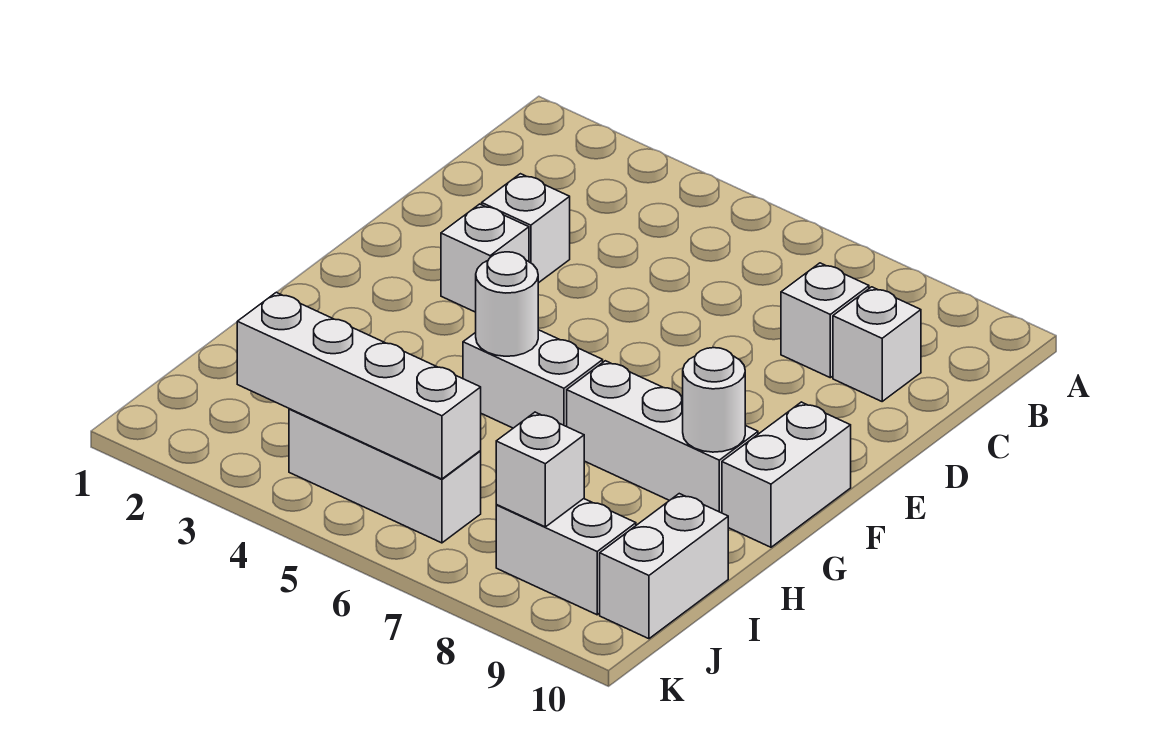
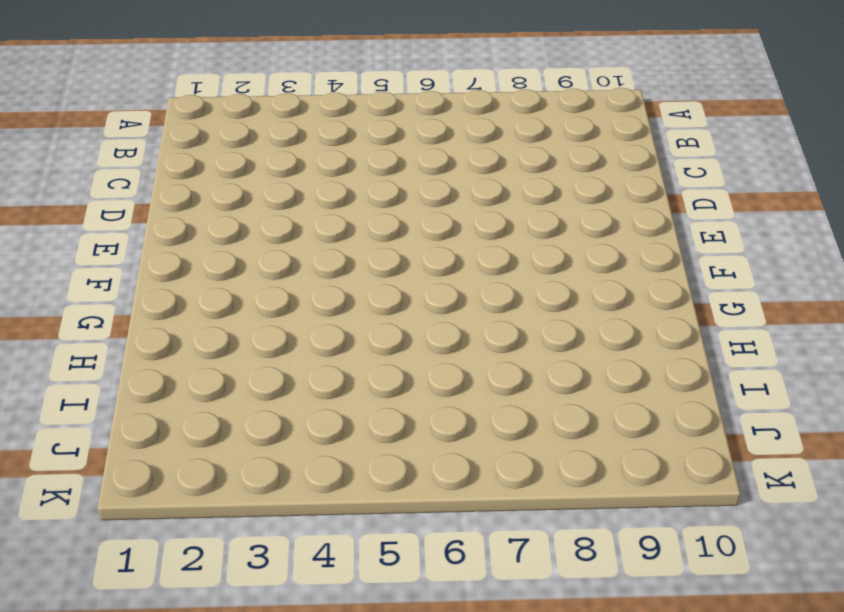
none -> white 1x1 brick [781,263,869,378]
none -> white 1x1 brick [833,287,921,401]
none -> white 1x1 brick [482,174,570,283]

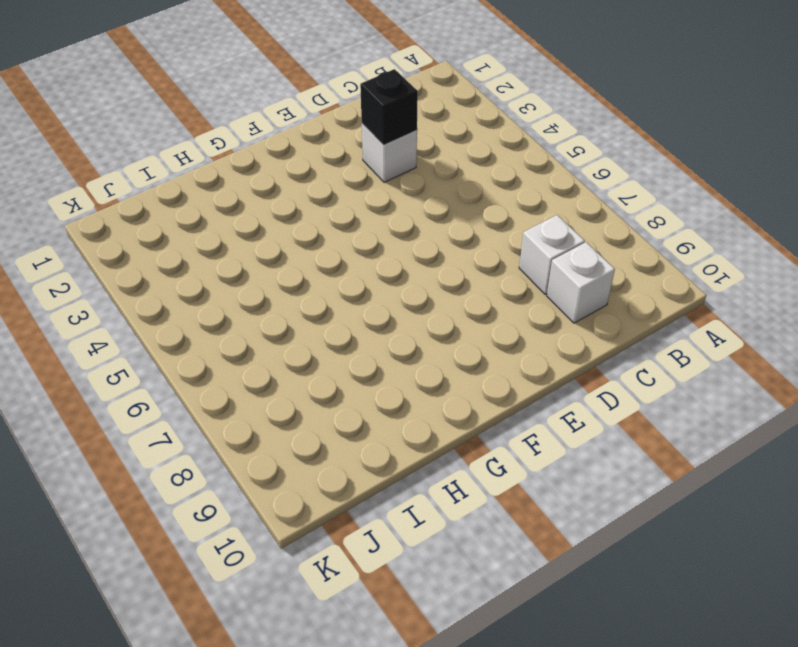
black 1x1 brick [360,69,418,145] -> none
none -> white 1x1 brick [441,204,529,312]
none -> white 1x2 brick [722,402,851,547]
none -> white 1x2 brick [463,330,603,428]

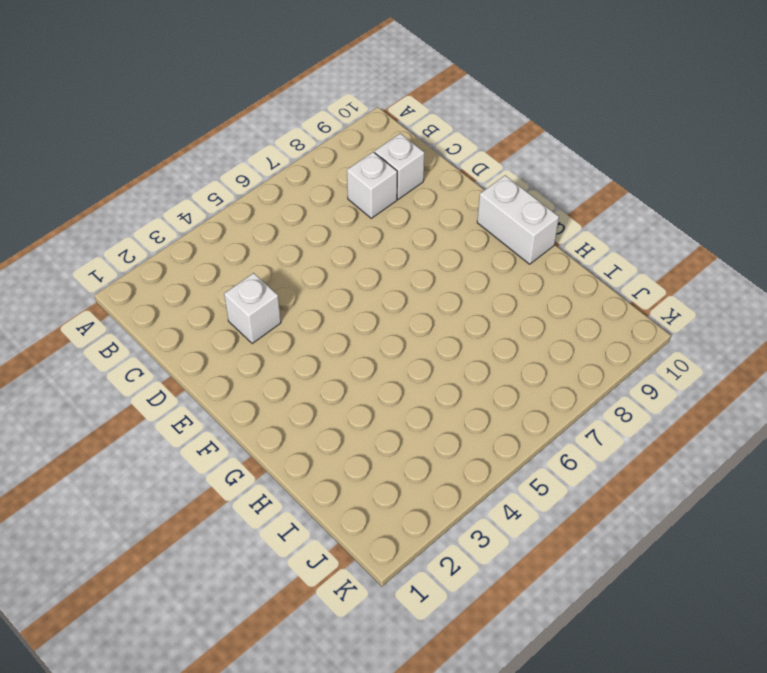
none -> white 1x1 brick [441,204,529,312]
none -> white 1x2 brick [463,330,603,428]
none -> white 1x3 brick [567,361,758,513]

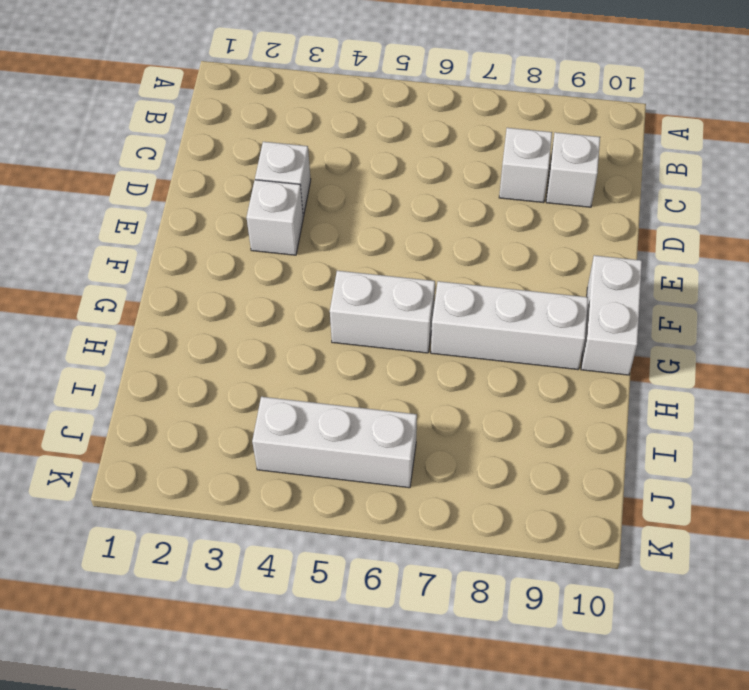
none -> white 1x2 brick [600,494,728,639]
none -> white 1x2 brick [496,499,636,615]
none -> white 1x1 round brick [476,252,538,356]

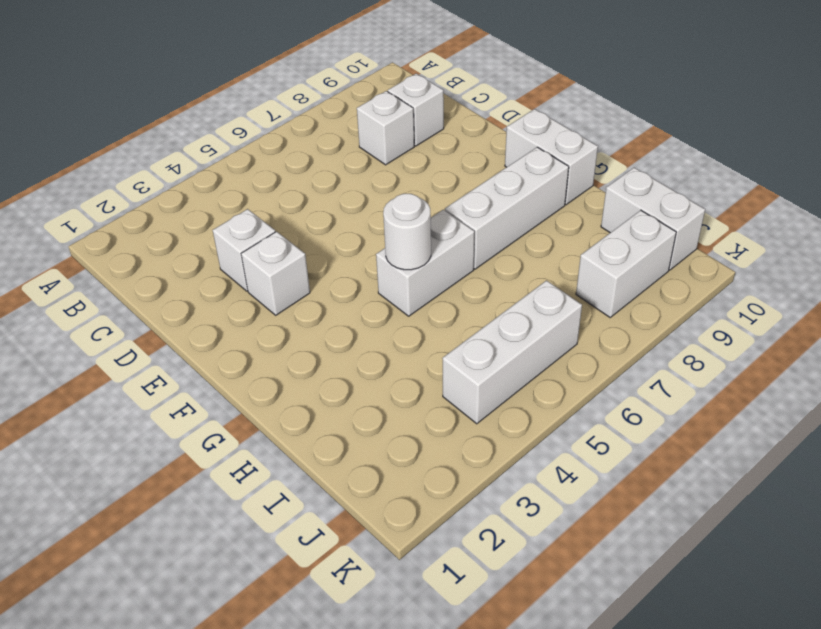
none -> white 1x1 round brick [683,348,745,452]
none -> white 1x4 brick [237,292,481,479]
none -> white 1x1 brick [496,412,584,527]

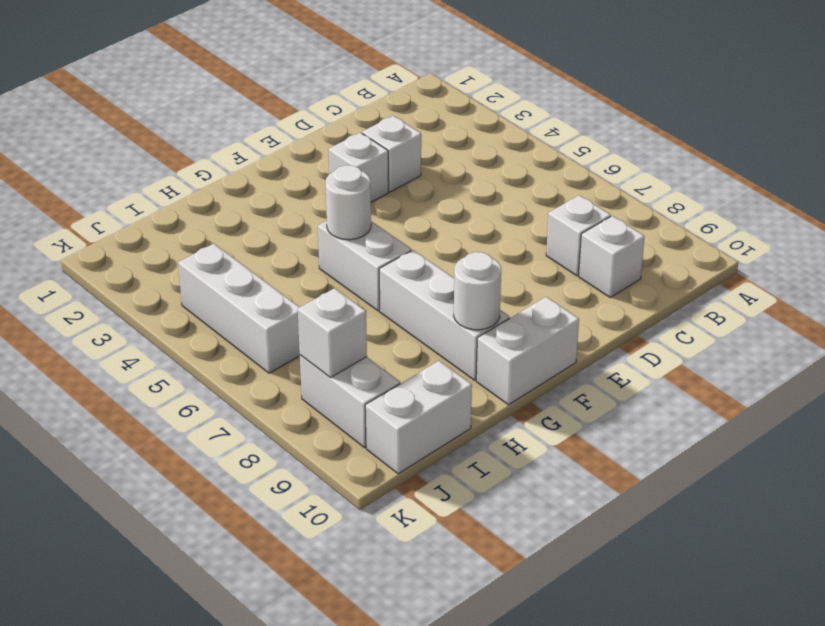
none -> white 1x4 brick [237,292,481,479]

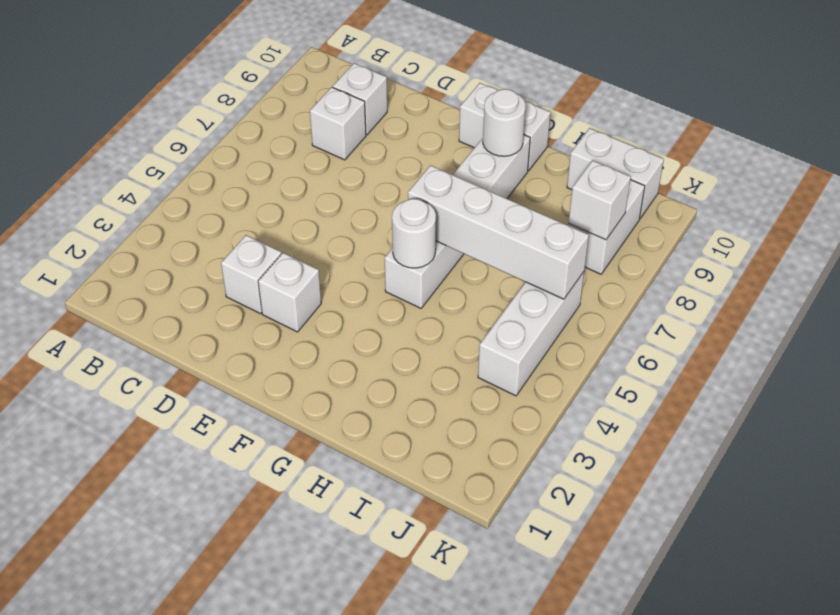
white 1x4 brick [408,165,589,299] -> white 1x4 brick turned to [237,292,481,479]

